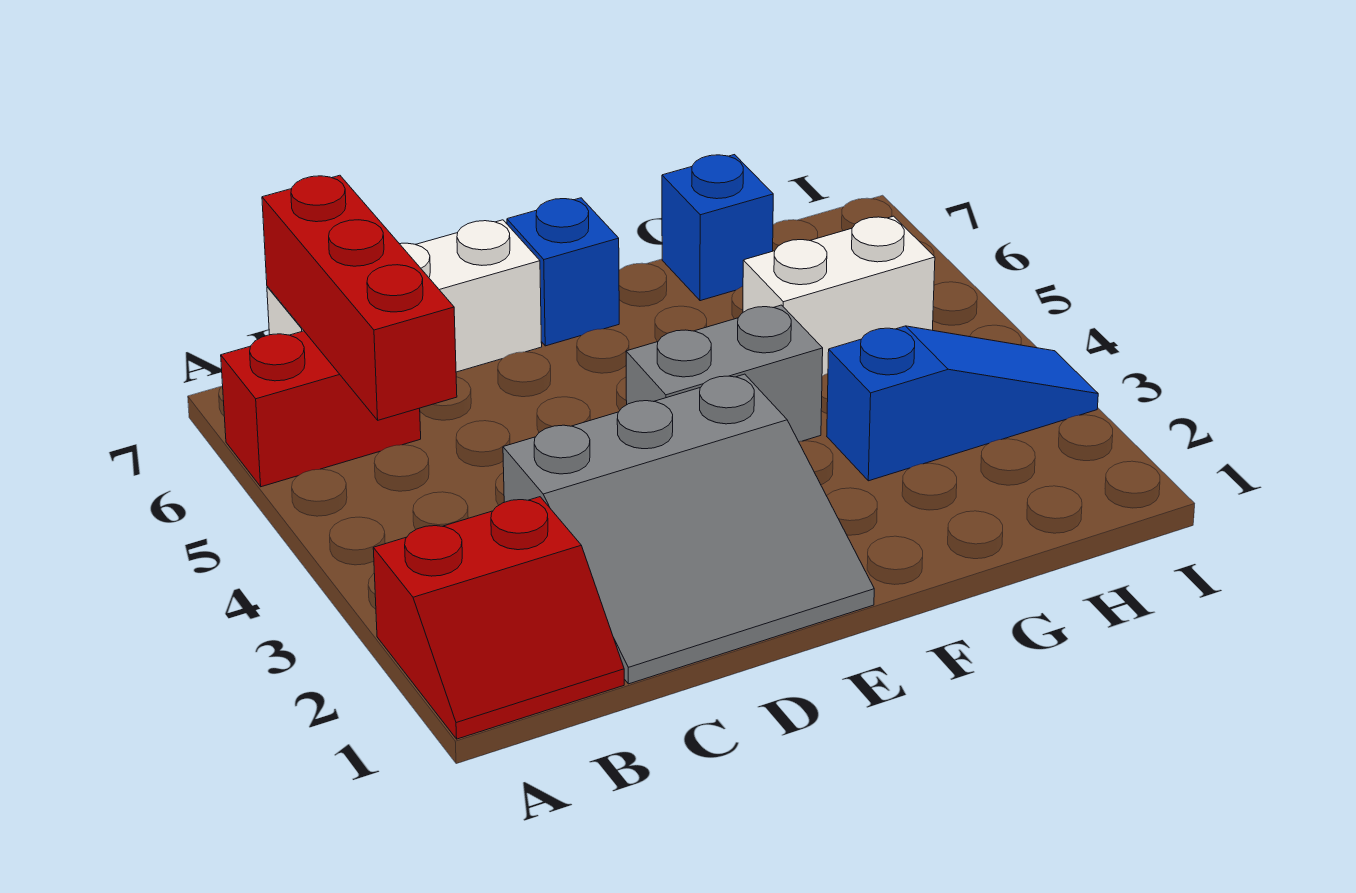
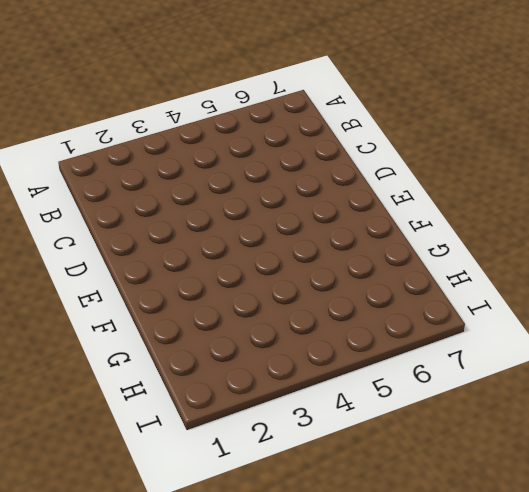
none -> red 2x2 slope [373,497,624,739]
none -> red 1x2 brick [221,331,421,487]

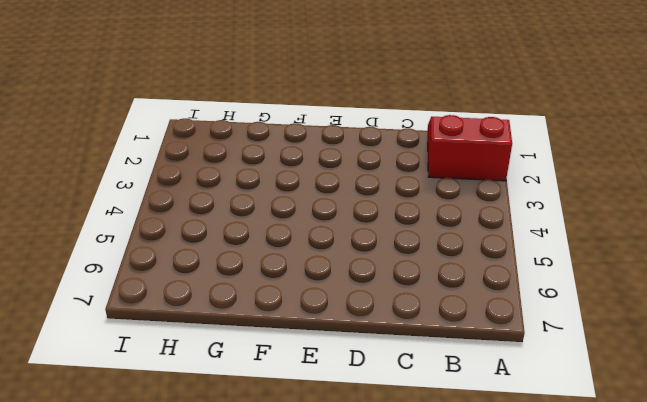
none -> red 1x2 brick [221,331,421,487]
none -> white 1x3 brick [267,220,542,372]

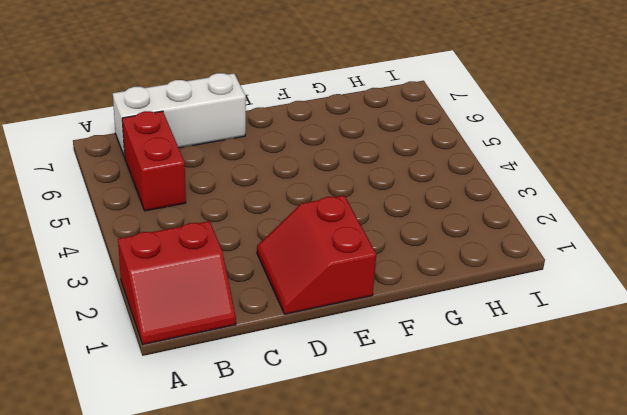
red 1x2 brick [122,111,186,211] -> red 1x2 brick turned to [221,331,421,487]
red 2x2 slope [257,195,376,314] -> grey 3x3 slope [503,374,874,684]
none -> grey 1x2 brick [626,305,823,442]
none -> blue 1x1 brick [507,198,619,346]

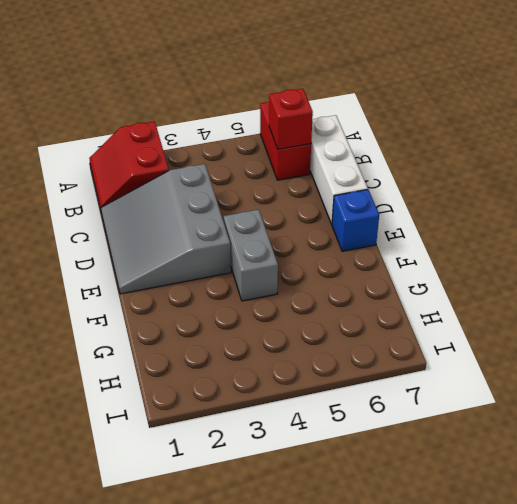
red 1x1 brick [269,89,313,149] -> red 1x3 brick [262,175,457,420]
none -> blue 1x3 slope [827,326,1098,481]
none -> white 1x2 brick [743,216,935,376]

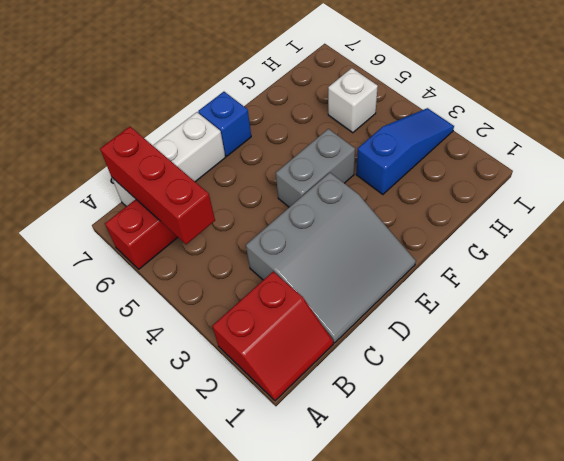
white 1x1 brick [328,68,378,133] -> white 1x2 brick [743,216,935,376]
none -> blue 1x1 brick [662,155,773,301]

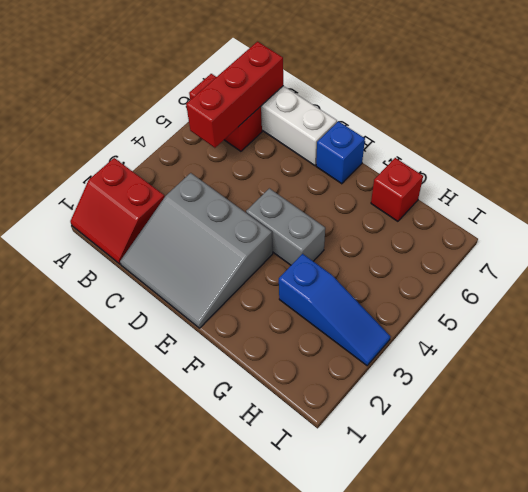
red 1x1 brick [371,158,423,221] -> blue 1x1 brick [662,155,773,301]
none -> white 1x2 brick [743,216,935,376]

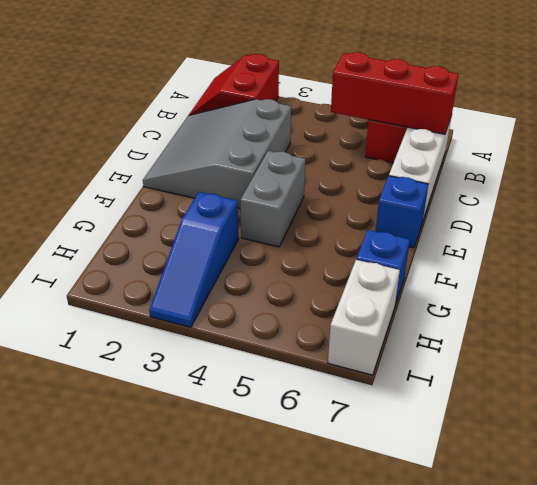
white 1x2 brick [328,260,400,375] -> white 1x2 brick moved to [743,216,935,376]

